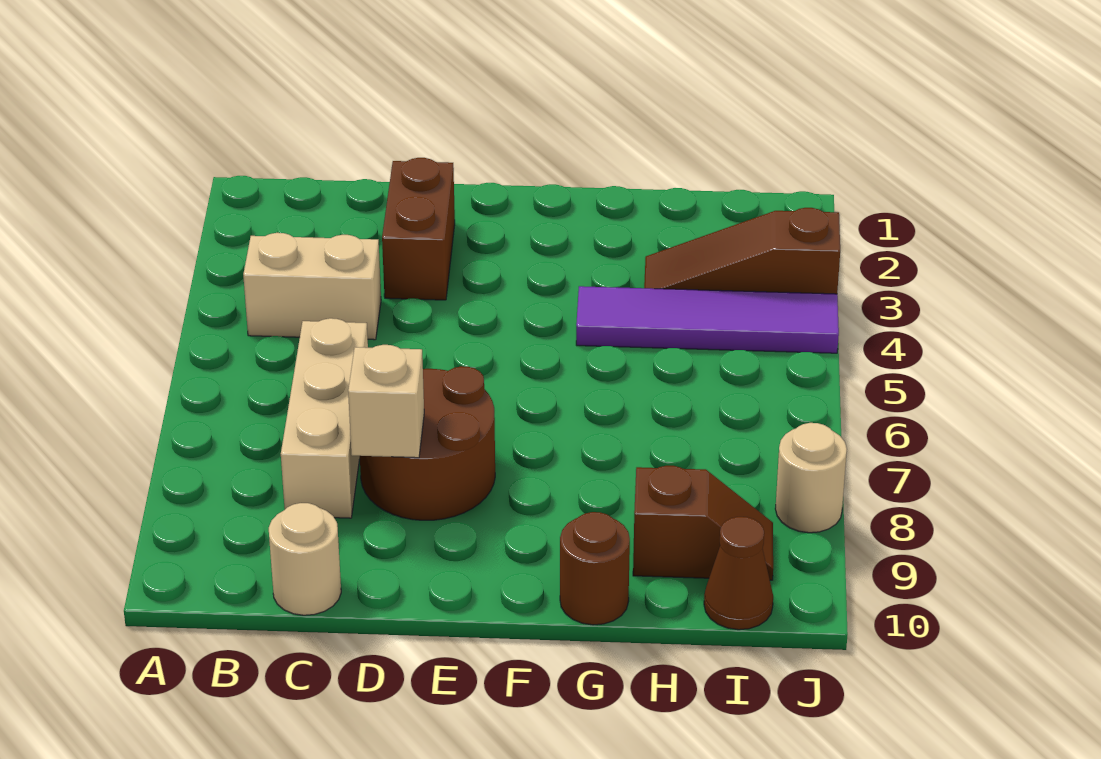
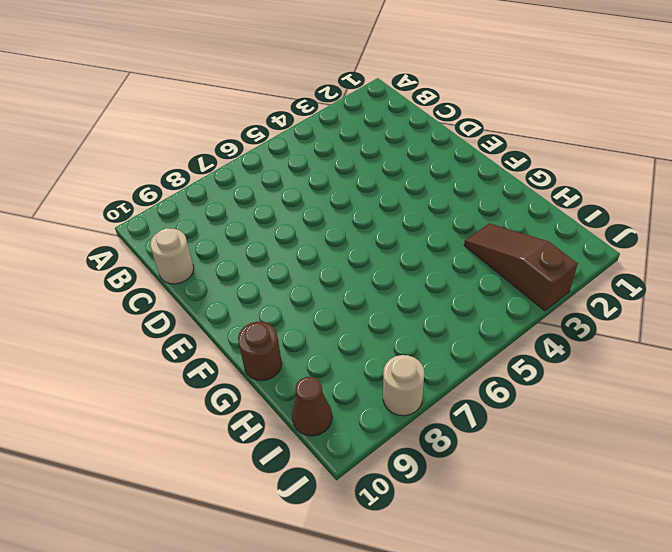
none -> tan 1x2 brick [243,233,381,340]
none -> tan 1x3 brick [281,318,368,518]
none -> brown 1x2 brick [382,158,455,300]

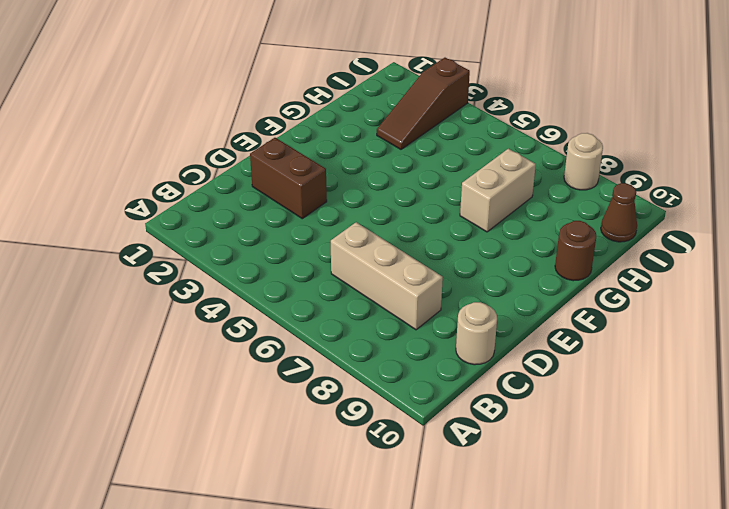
tan 1x2 brick [460,149,536,232] -> tan 1x2 brick moved to [243,233,381,340]
none -> brown 2x2 round brick [360,366,495,520]
none -> purple 1x4 tile [576,286,839,353]
none -> brown 1x2 slope [633,466,773,580]

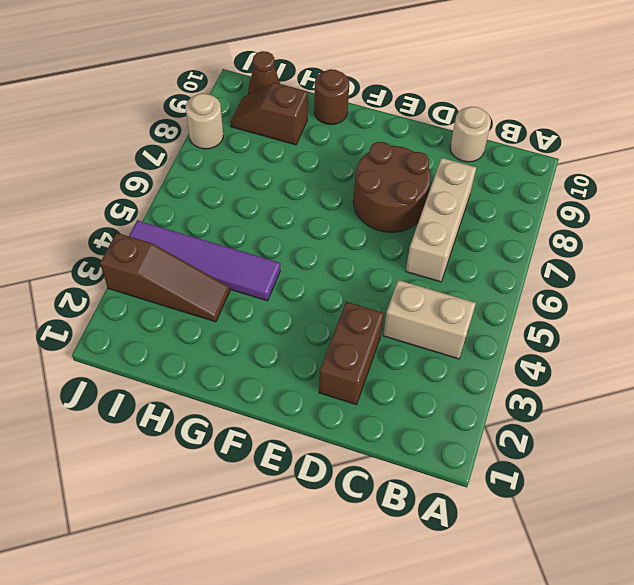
none -> tan 1x1 brick [348,345,424,458]

